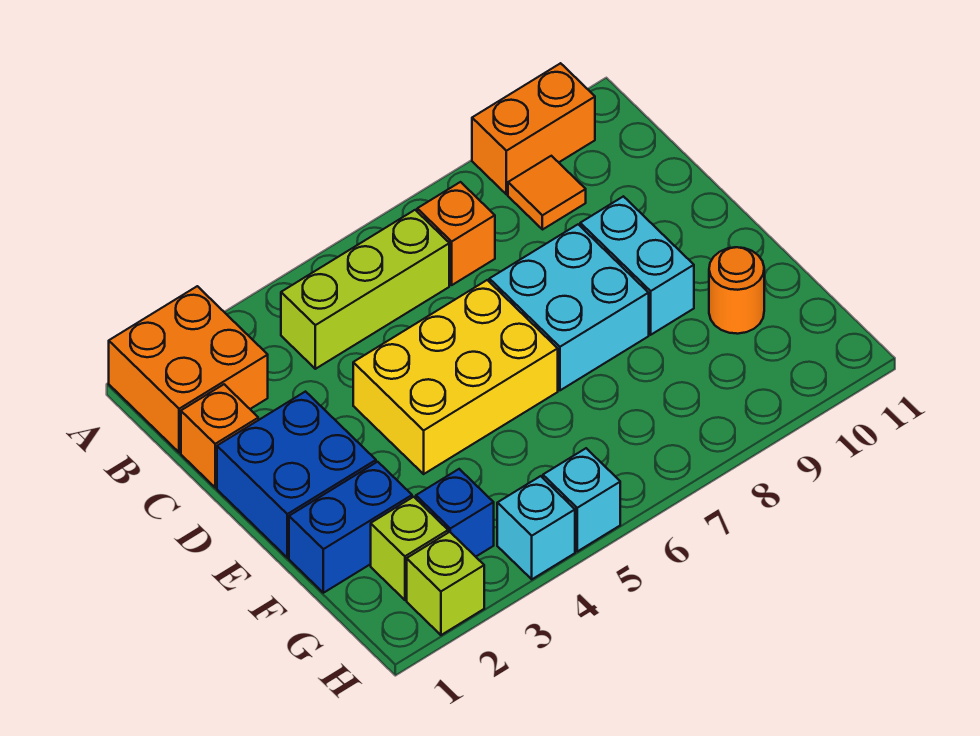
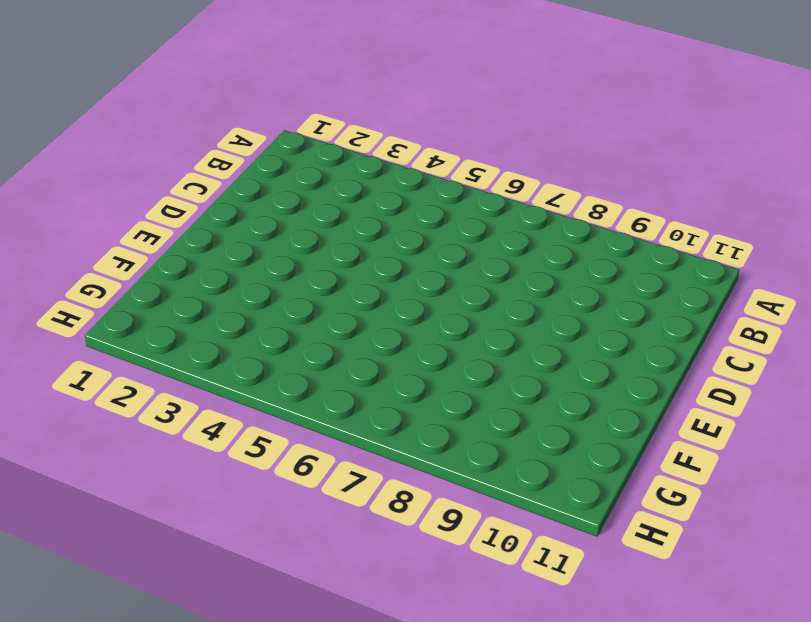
none -> orange 2x2 brick [109,286,268,452]
none -> orange 1x2 brick [472,63,595,194]
none -> lime 1x3 brick [281,210,449,369]

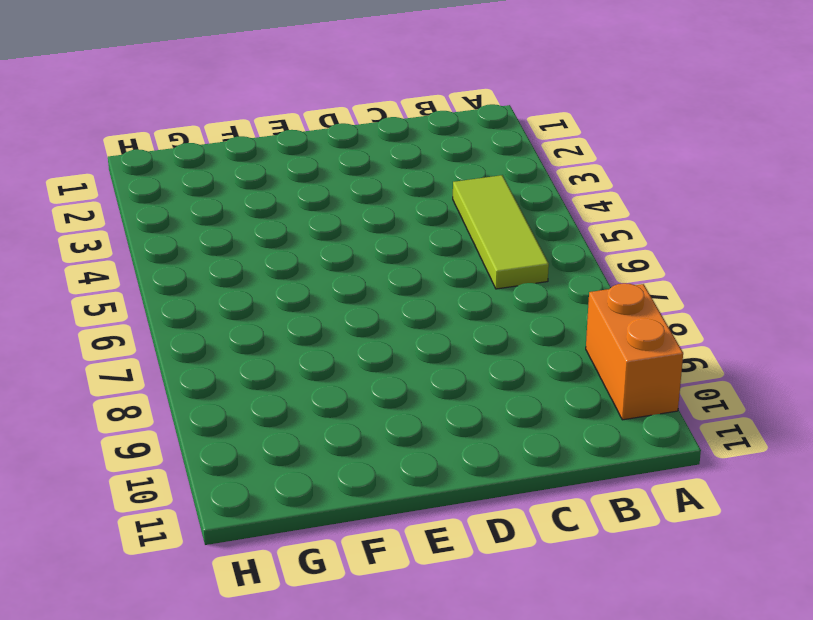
lime 1x3 tile [453,175,549,289] -> lime 1x3 brick [281,210,449,369]
none -> orange 2x2 brick [109,286,268,452]
none -> orange 1x1 brick [417,182,495,285]
none -> orange 1x1 tile [508,156,586,230]

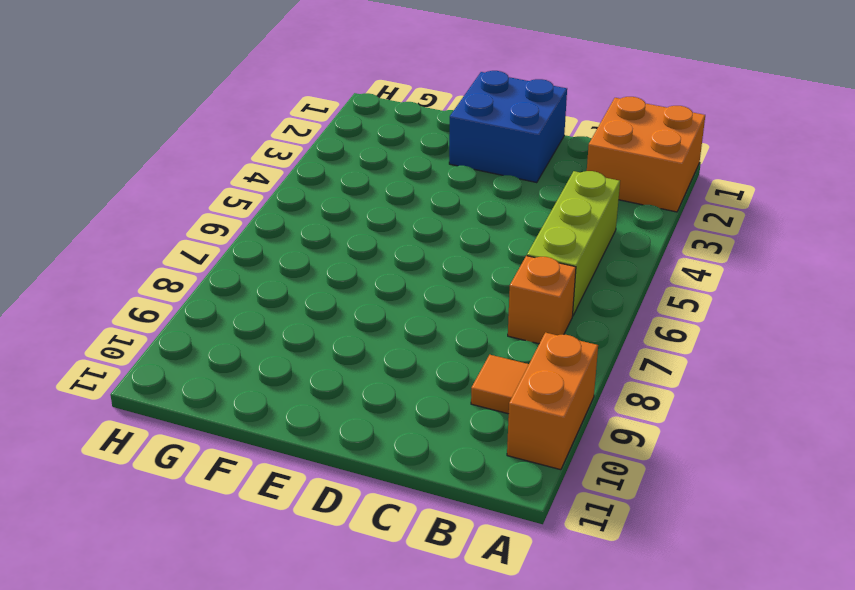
none -> orange 1x1 brick [181,384,258,487]
none -> yellow 2x3 brick [353,280,558,474]
none -> cyan 2x2 brick [489,225,649,390]

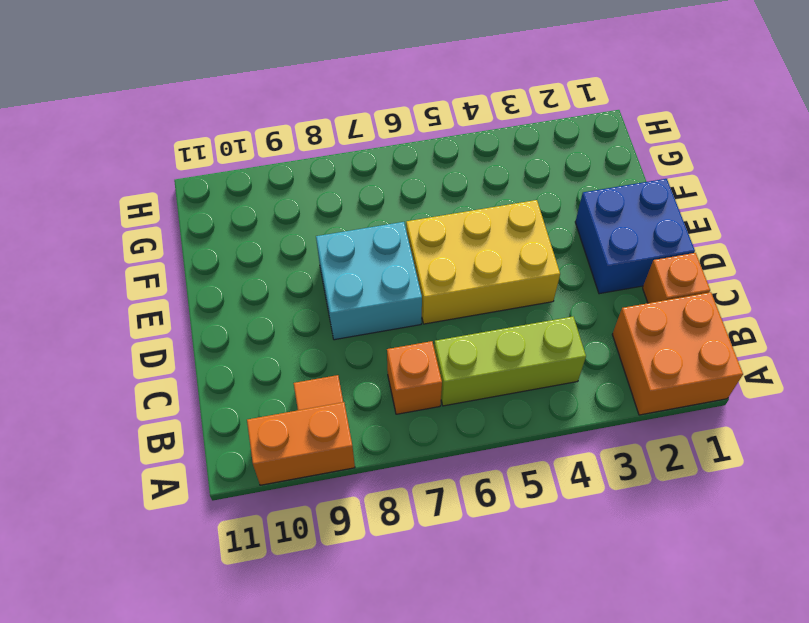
none -> cyan 1x2 brick [580,196,694,335]
none -> blue 1x2 brick [289,462,412,593]
none -> orange 1x1 round brick [709,247,764,334]

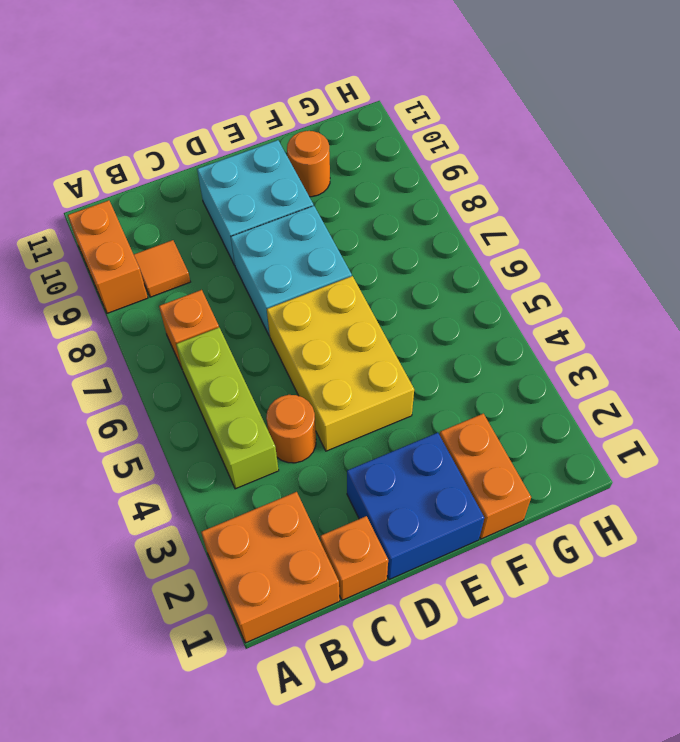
orange 1x1 round brick [266,395,316,463] -> none
cyan 2x2 brick [197,140,313,265] -> cyan 1x2 brick [580,196,694,335]
orange 1x2 brick [440,414,531,539] -> blue 1x2 brick [289,462,412,593]
none -> lime 1x1 brick [371,497,448,600]
none -> blue 1x1 brick [416,469,494,557]
none -> lime 1x1 brick [407,532,484,635]

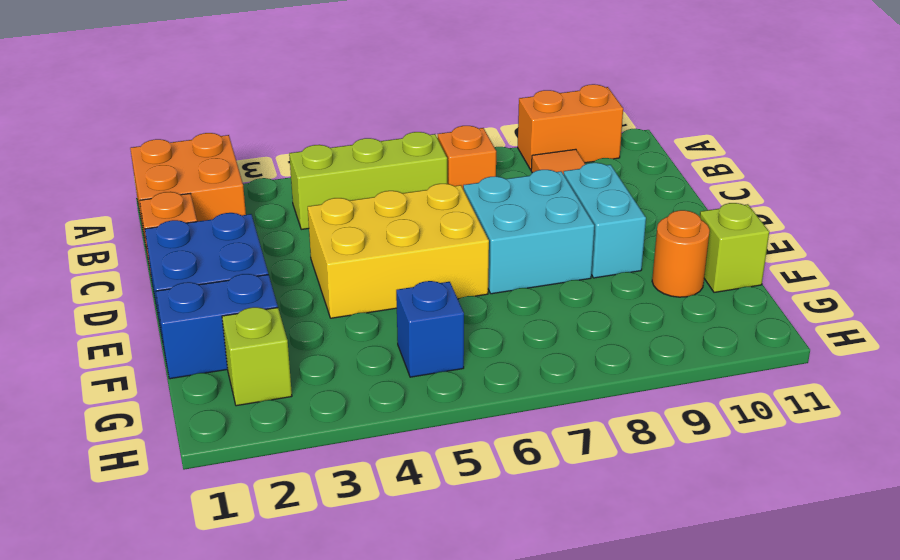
lime 1x1 brick [699,203,769,292] -> lime 1x1 brick moved to [407,532,484,635]
blue 1x1 brick [396,281,464,377] -> blue 1x1 brick moved to [416,469,494,557]
none -> cyan 1x1 brick [497,476,575,579]
none -> cyan 1x1 brick [543,448,620,551]

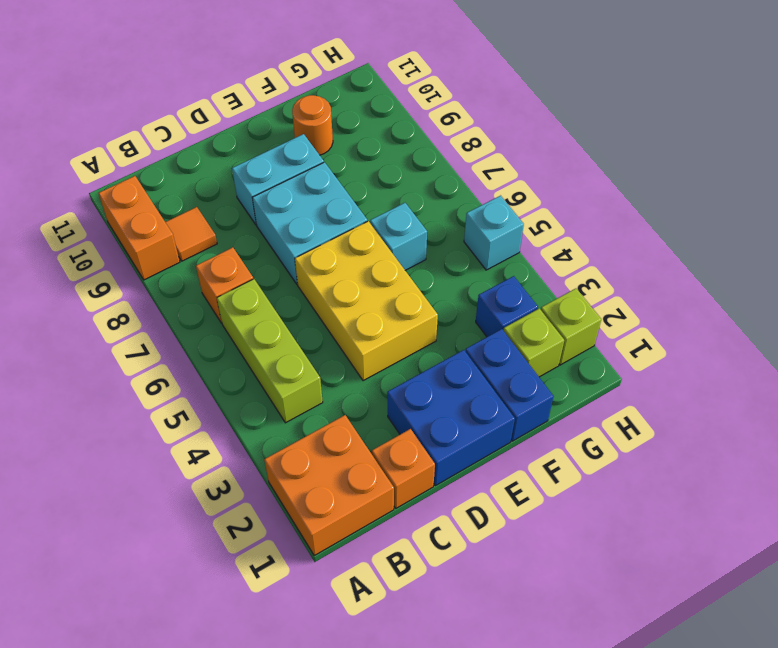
cyan 1x1 brick [370,203,427,270] -> cyan 1x1 brick moved to [497,476,575,579]

